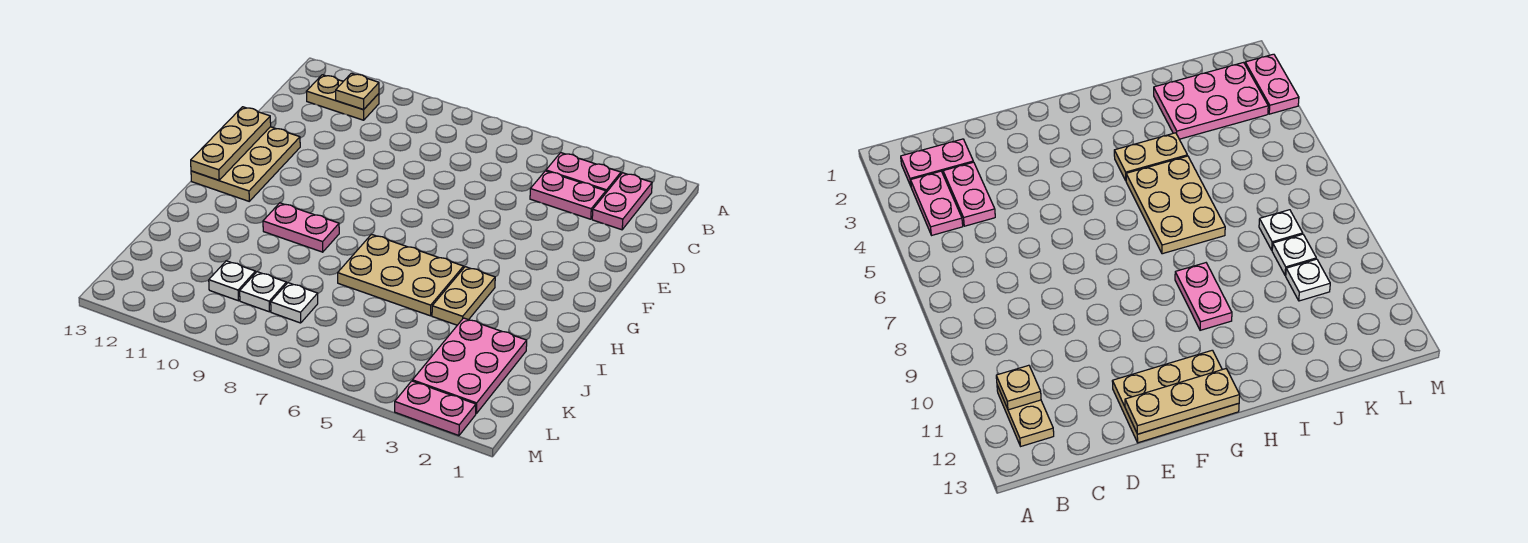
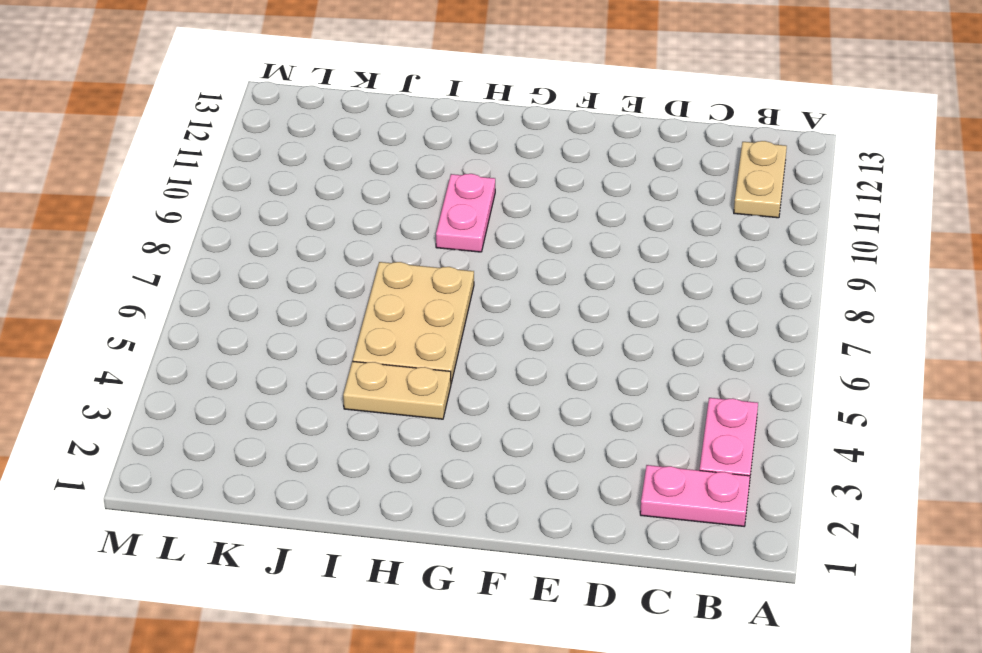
none -> pink 1x2 plate [530,171,606,219]
none -> tan 2x3 plate [191,127,300,201]
none -> pink 2x3 plate [412,318,527,413]

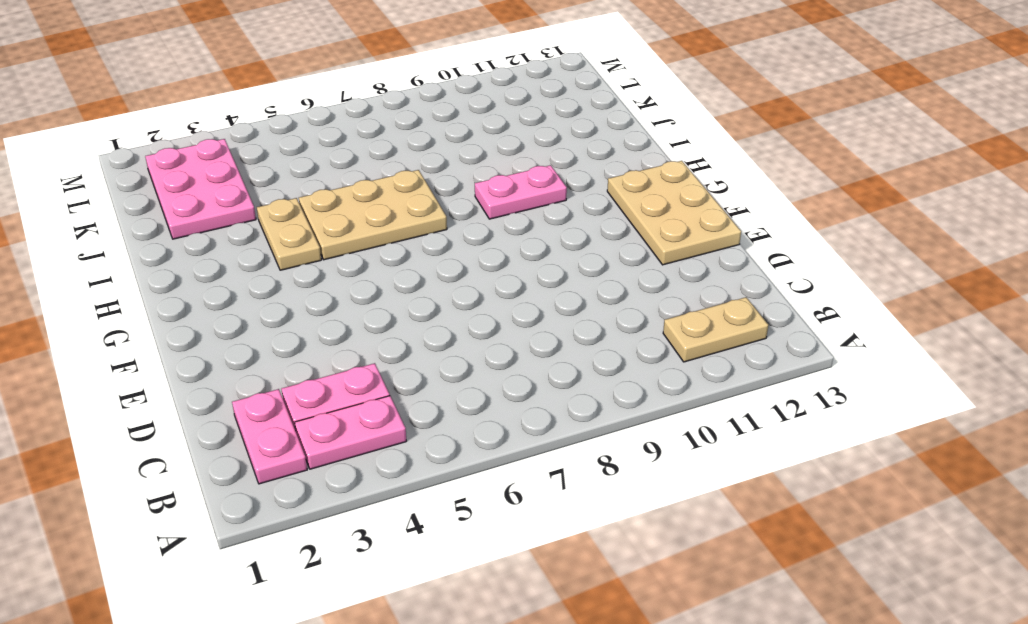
none -> white 1x1 plate [271,283,318,323]
none -> white 1x1 plate [240,272,286,312]
none -> white 1x1 plate [209,261,256,301]

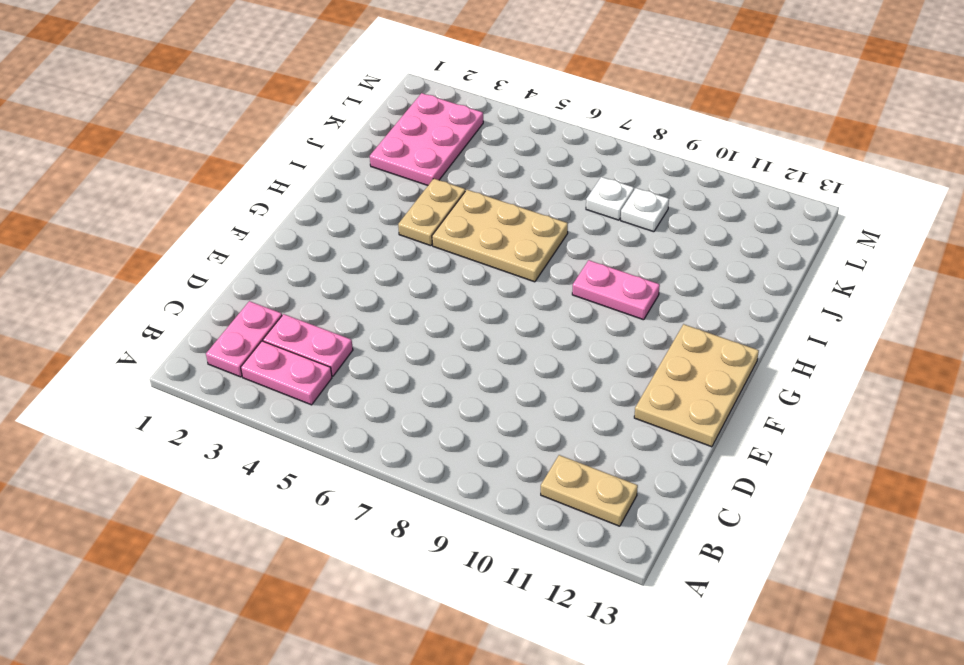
none -> white 1x1 plate [209,261,256,301]
none -> pink 1x2 plate [395,381,476,436]
none -> tan 1x1 plate [336,73,379,110]

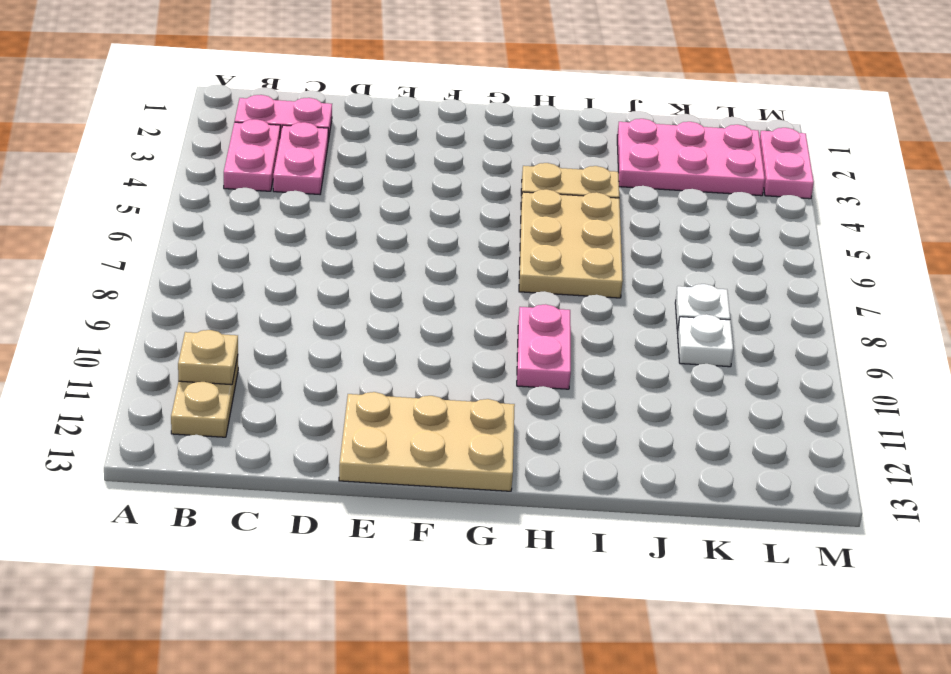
none -> white 1x1 plate [209,261,256,301]
none -> tan 1x3 plate [191,107,271,180]

